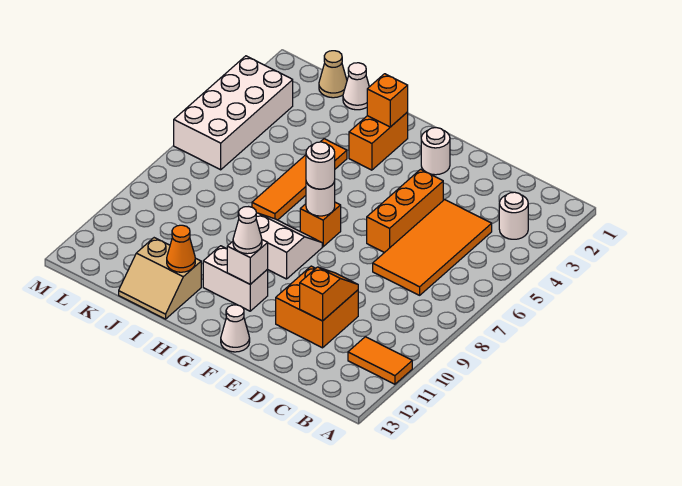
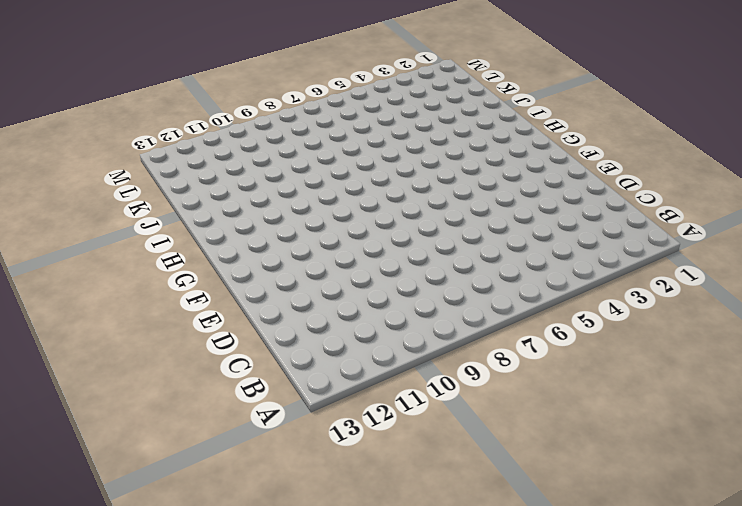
none -> orange 1x2 tile [348,337,412,384]
none -> white 1x1 round brick [499,192,528,239]
none -> orange 2x4 tile [373,200,492,295]

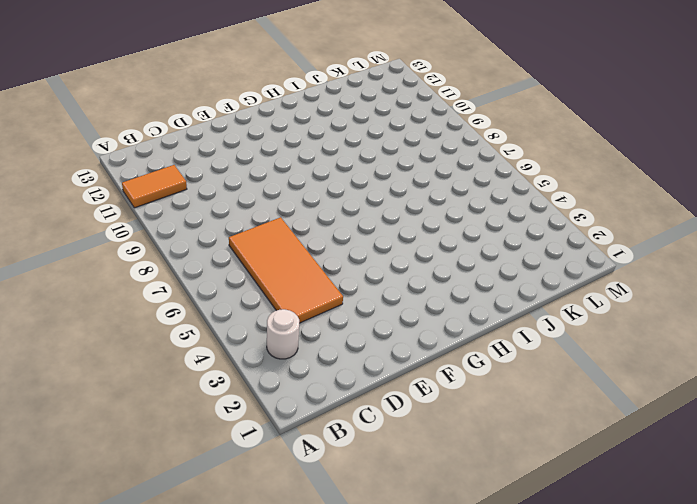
none -> orange 2x2 brick [276,266,358,348]
none -> orange 1x3 brick [367,169,443,253]
none -> white 1x1 round brick [421,128,450,175]

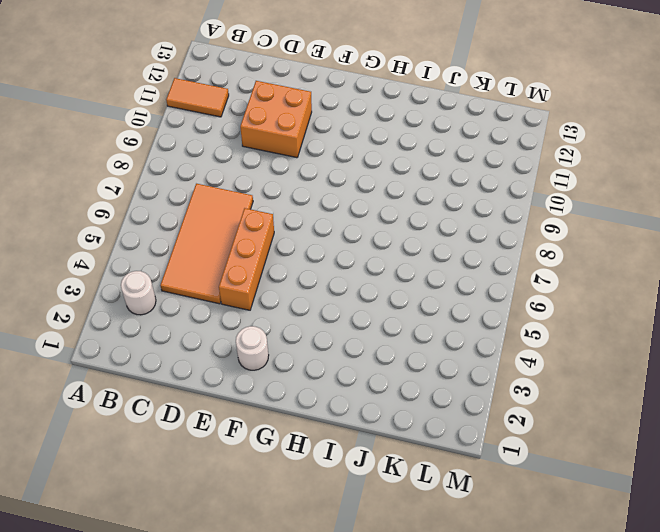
none -> white 1x1 cone [221,305,250,352]
none -> orange 1x1 brick [300,202,341,247]
none -> white 2x2 slope [256,213,322,279]

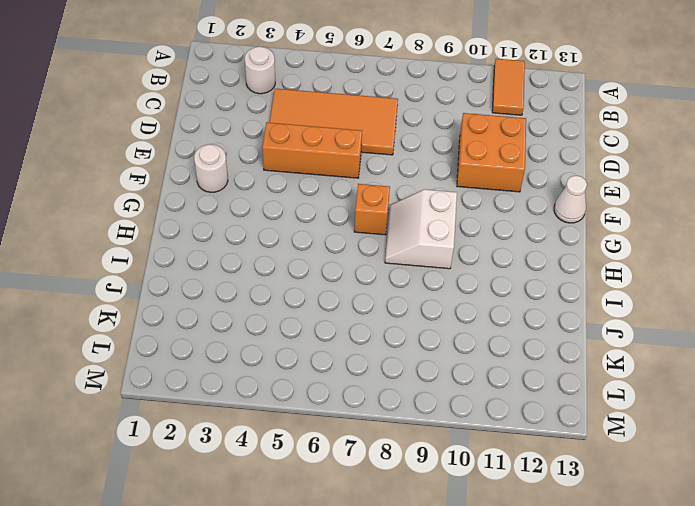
none -> white 1x2 brick [203,246,268,311]
none -> orange 1x2 brick [349,112,408,170]
none -> orange 1x4 tile [252,139,347,220]

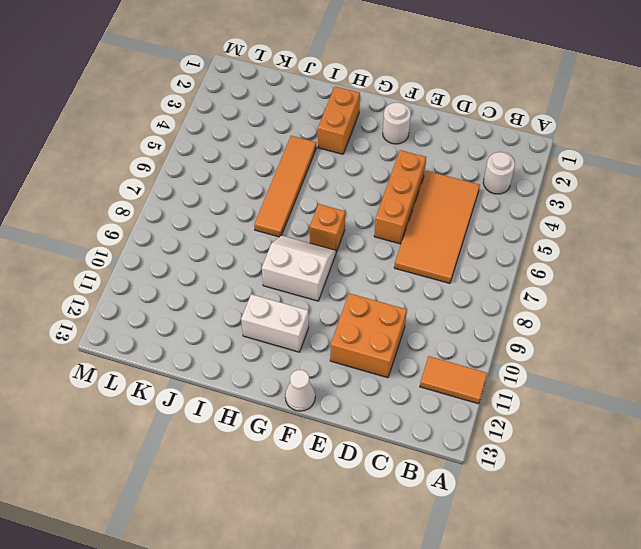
none -> tan 2x2 slope [119,238,201,319]
none -> white 1x1 cone [343,63,369,110]
none -> tan 1x1 cone [319,51,347,98]

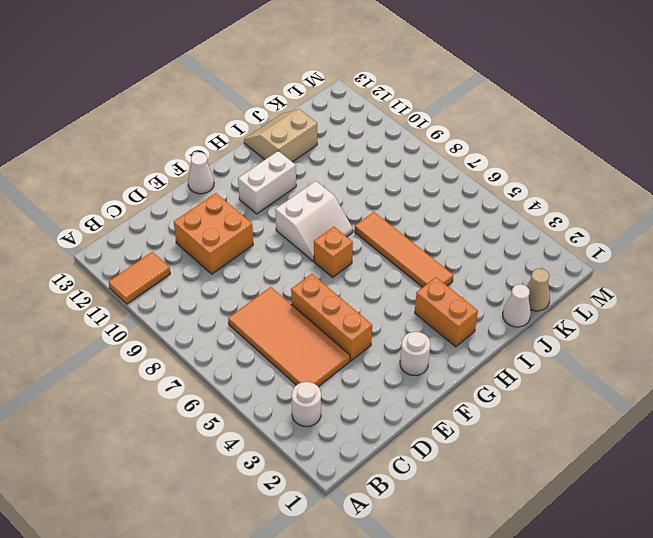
none -> white 2x4 brick [174,56,293,170]
none -> orange 1x2 slope [300,267,358,321]
none -> white 1x1 round brick [306,181,335,216]

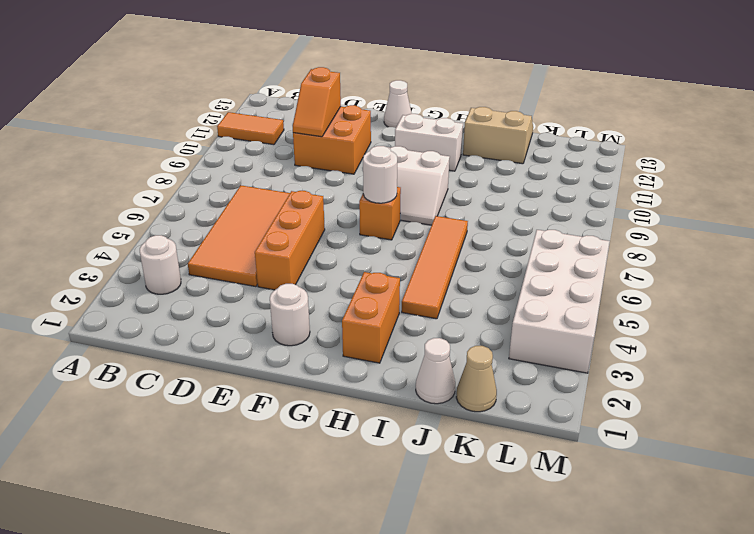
none -> white 1x1 brick [227,240,268,284]
none -> orange 1x1 brick [367,74,408,127]
none -> orange 1x1 cone [167,225,195,272]

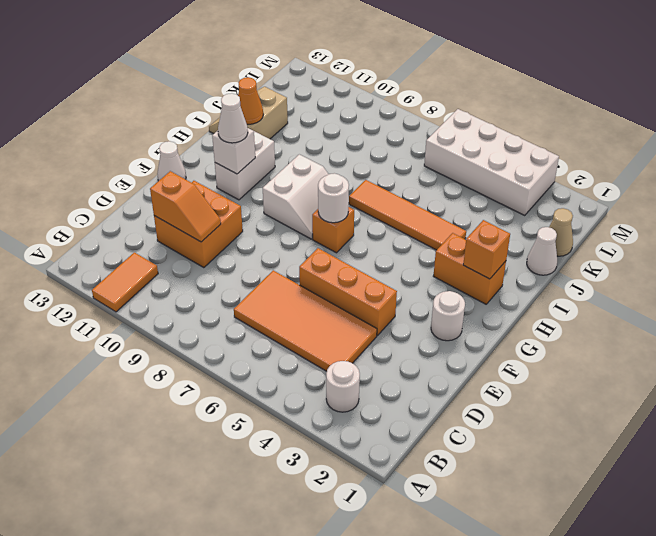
none -> white 1x1 round brick [306,142,335,189]

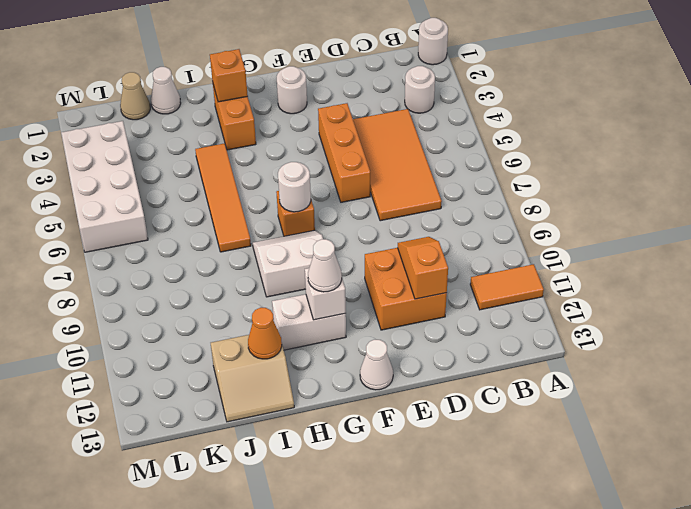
white 1x1 round brick [418,18,448,65] -> white 1x1 round brick moved to [306,142,335,189]

